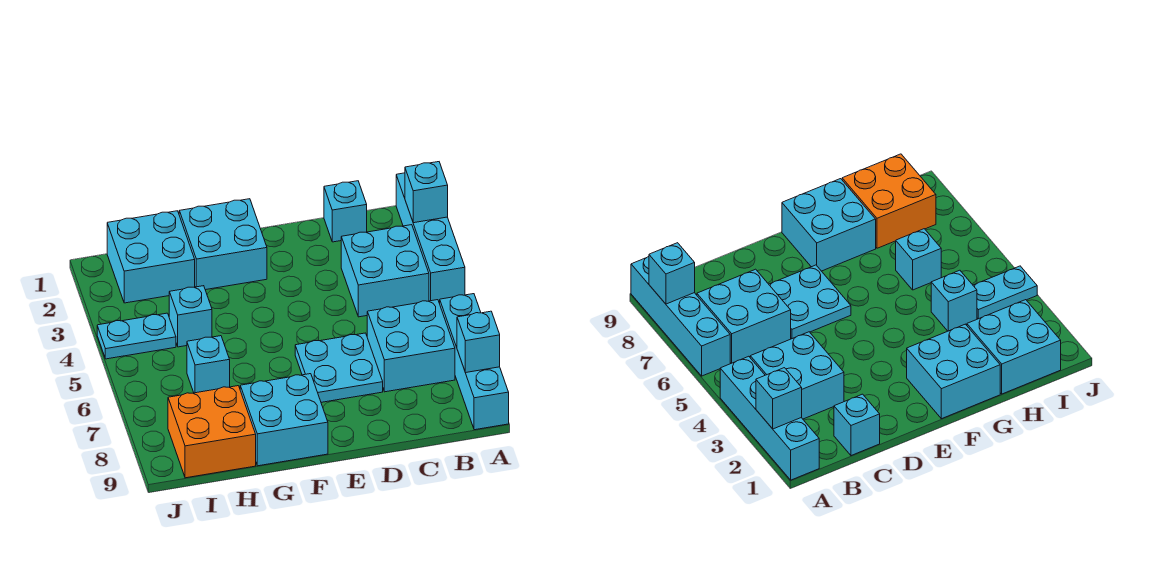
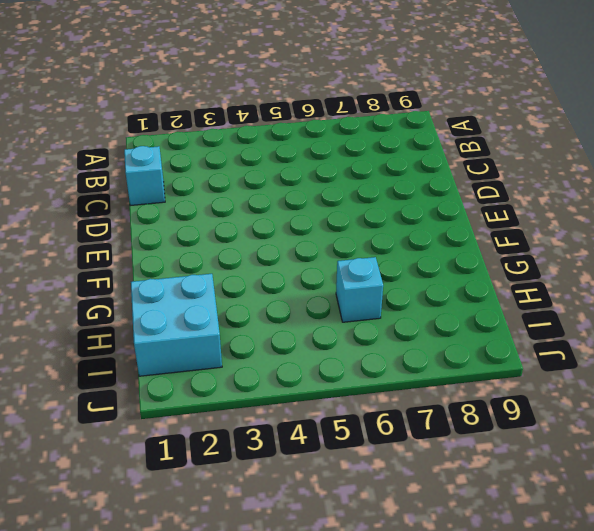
none -> cyan 1x4 brick [396,173,465,303]
none -> cyan 1x4 brick [440,294,509,430]
none -> cyan 2x2 brick [341,225,429,317]

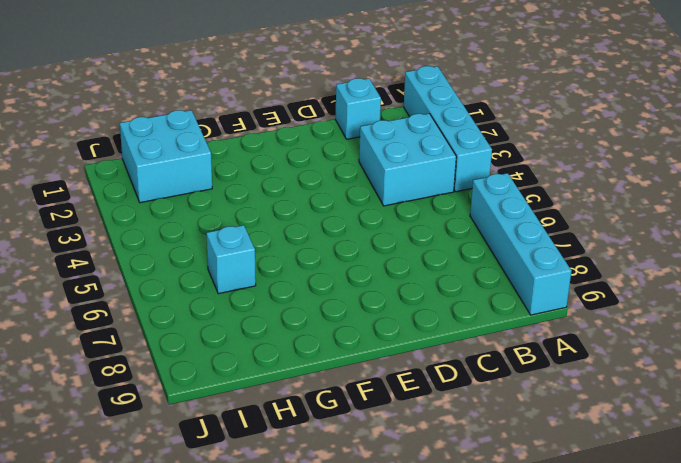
none -> cyan 2x2 brick [367,300,455,392]
none -> cyan 2x2 plate [295,333,383,402]
none -> cyan 2x2 brick [179,199,267,290]

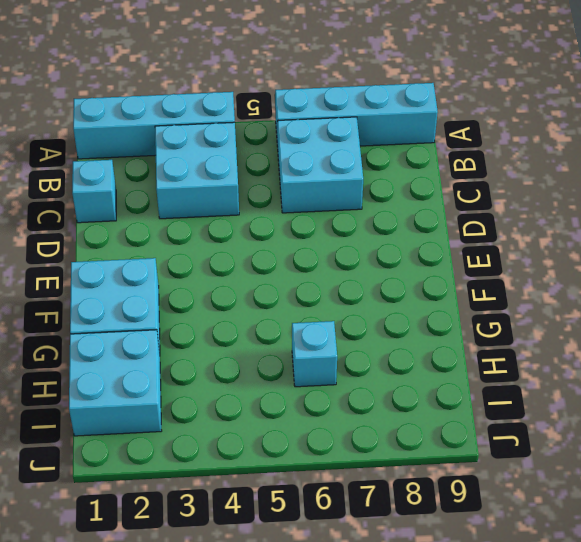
none -> cyan 2x2 plate [295,333,383,402]
none -> cyan 2x2 brick [240,374,328,466]
none -> cyan 1x1 brick [169,286,212,347]

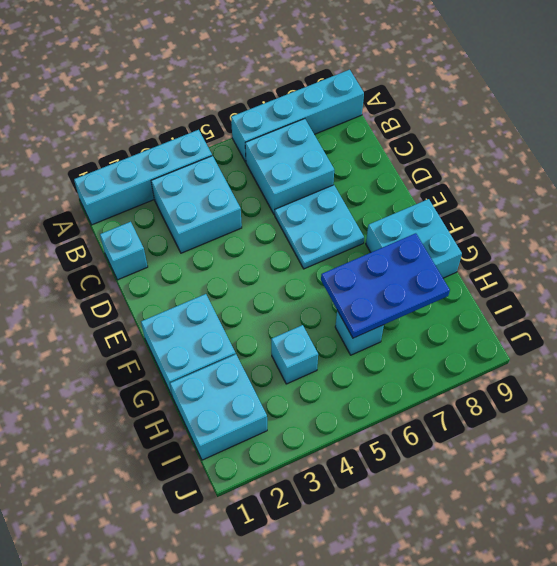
blue 2x3 plate [321,233,450,338] -> none
none -> orange 2x2 brick [168,386,256,478]
none -> cyan 1x2 plate [97,313,176,359]
none -> cyan 1x1 brick [405,162,448,223]

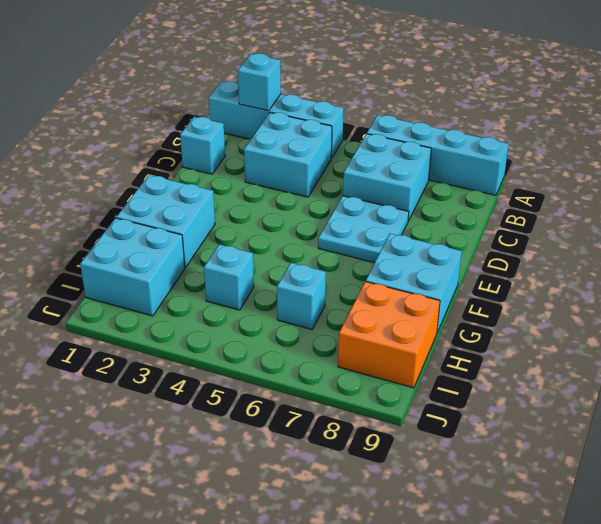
none -> cyan 1x2 plate [97,313,176,359]
none -> cyan 1x1 brick [457,311,500,373]

